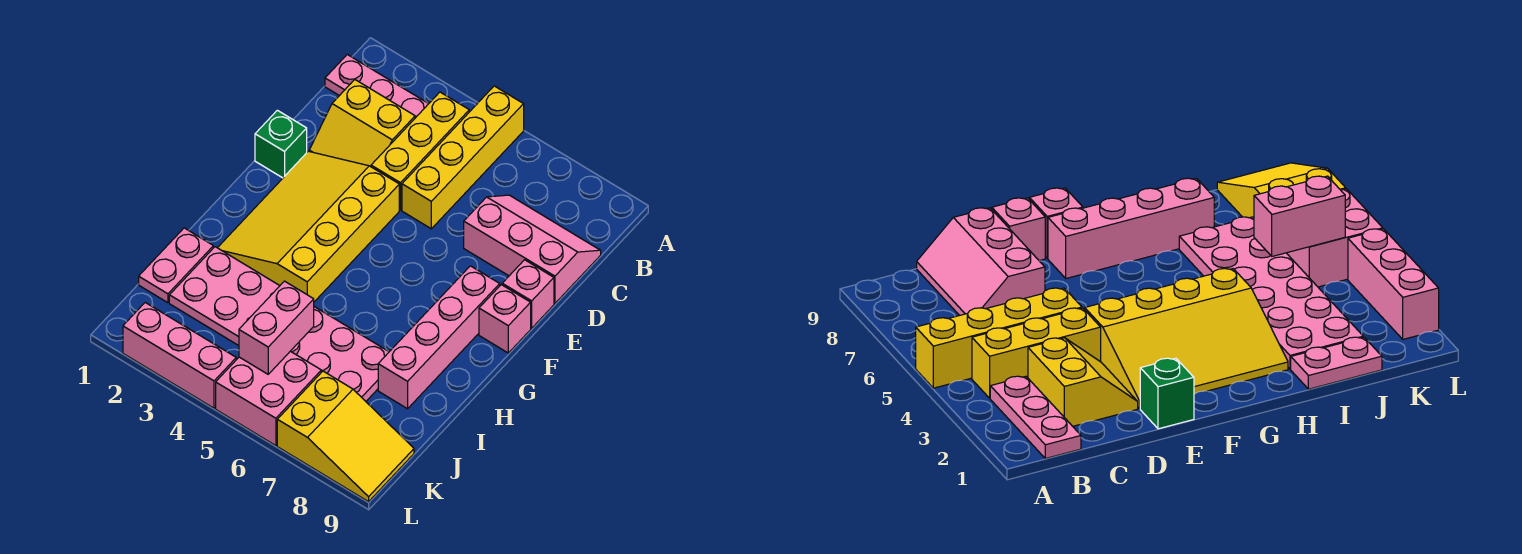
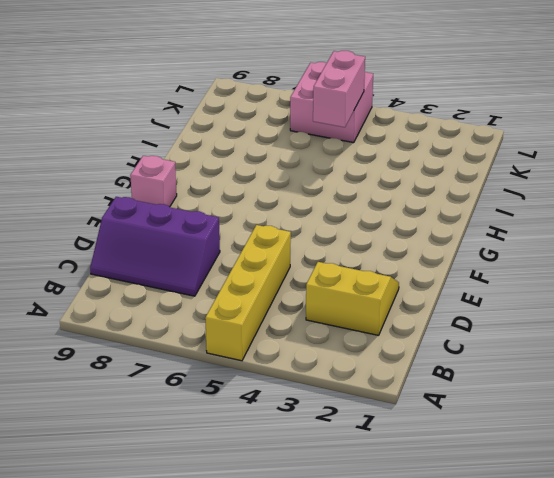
purple 2x3 slope [90,197,220,296] -> pink 2x3 slope [464,195,601,303]
none -> pink 1x3 plate [325,55,428,118]
none -> yellow 1x3 brick [371,92,469,210]
none -> green 1x1 brick [255,110,307,178]

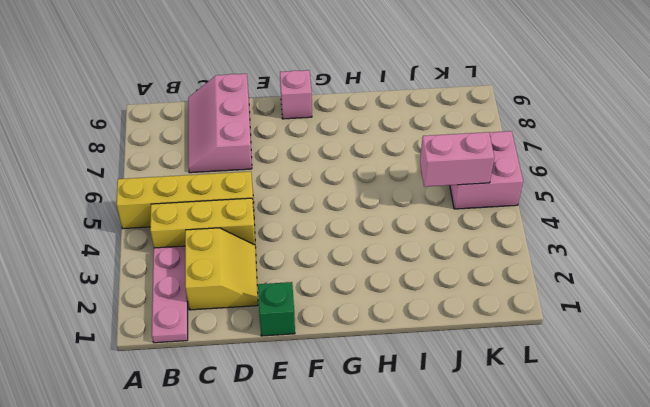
none -> yellow 3x4 slope [218,151,399,302]
none -> pink 1x1 brick [502,260,554,328]
none -> pink 1x4 brick [378,266,500,409]

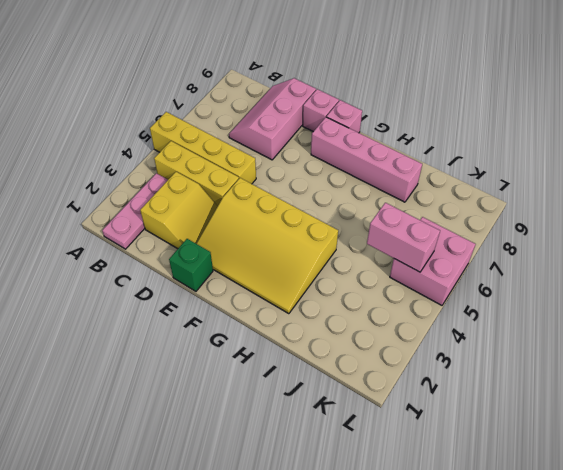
none -> pink 1x2 plate [139,228,213,303]
none -> pink 2x6 plate [169,247,389,401]
none -> yellow 2x3 slope [277,371,414,502]

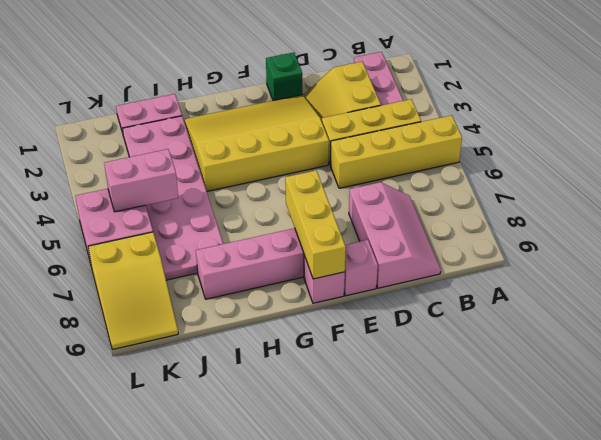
yellow 1x3 brick [285,171,346,279] -> none
none -> pink 1x3 brick [123,303,236,408]

